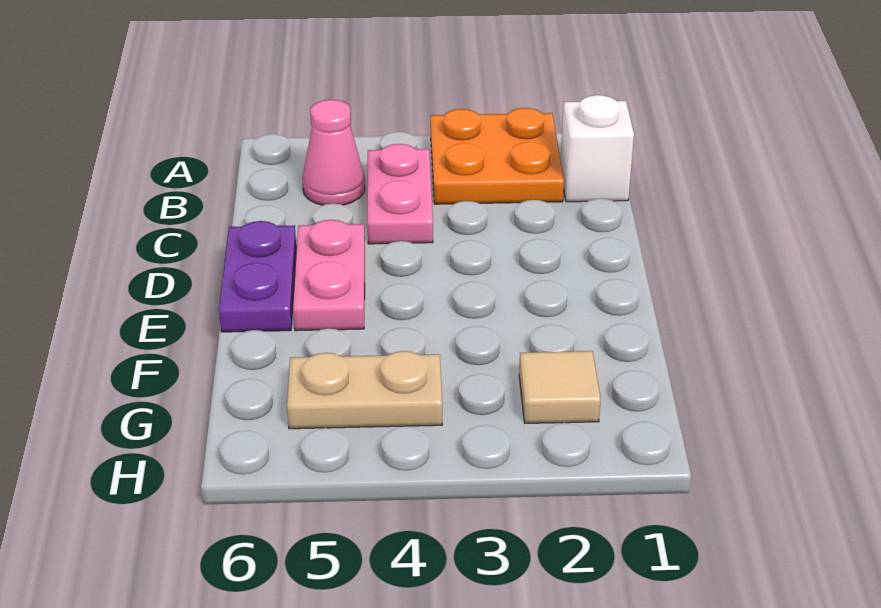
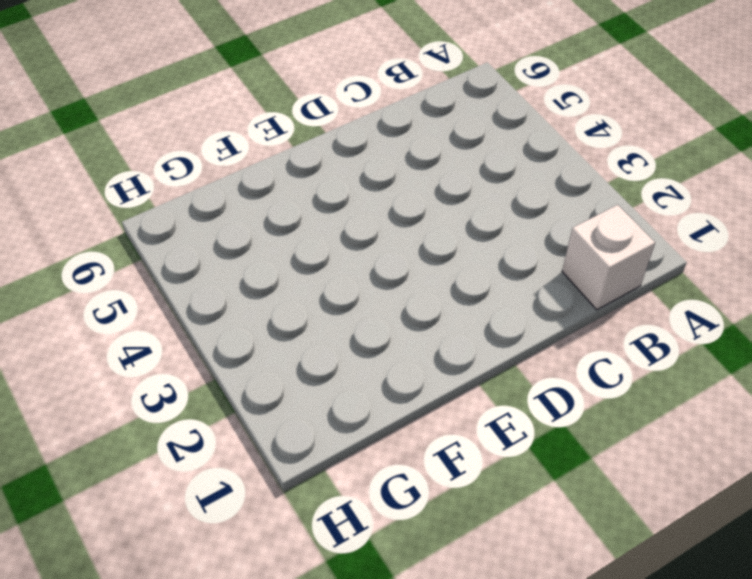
none -> orange 2x2 plate [431,108,564,204]
none -> pink 1x2 plate [367,144,433,244]

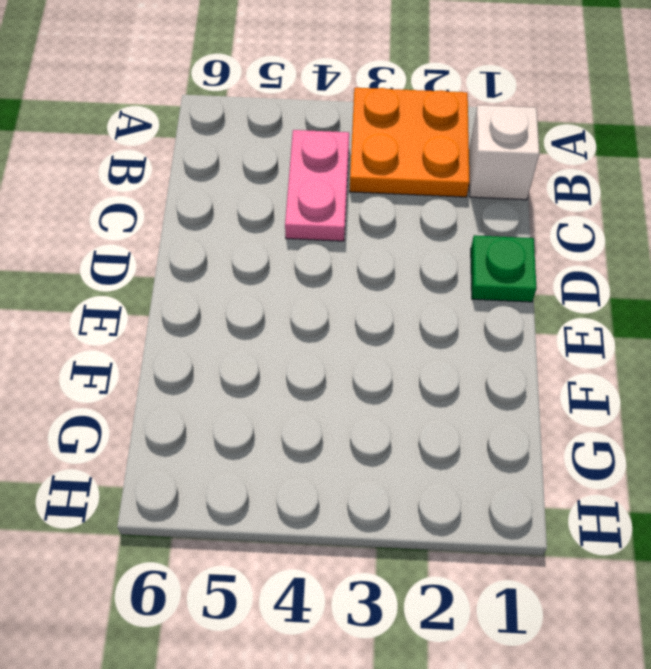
green 1x1 plate [471,235,537,302] -> none
none -> pink 1x1 cone [302,100,365,205]
none -> pink 1x2 plate [293,220,365,331]

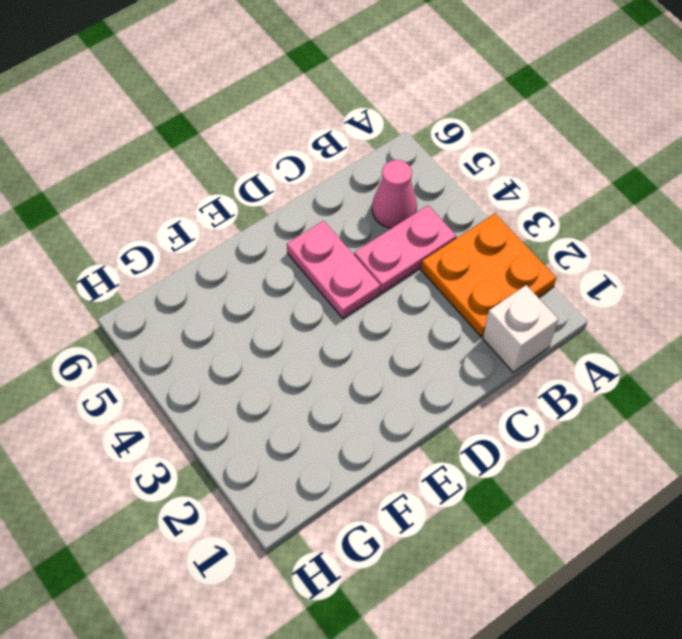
pink 1x2 plate [287,221,380,318] -> pink 1x2 plate turned to [293,220,365,331]
none -> purple 1x2 plate [219,221,296,332]
none -> tan 1x1 tile [519,351,601,423]

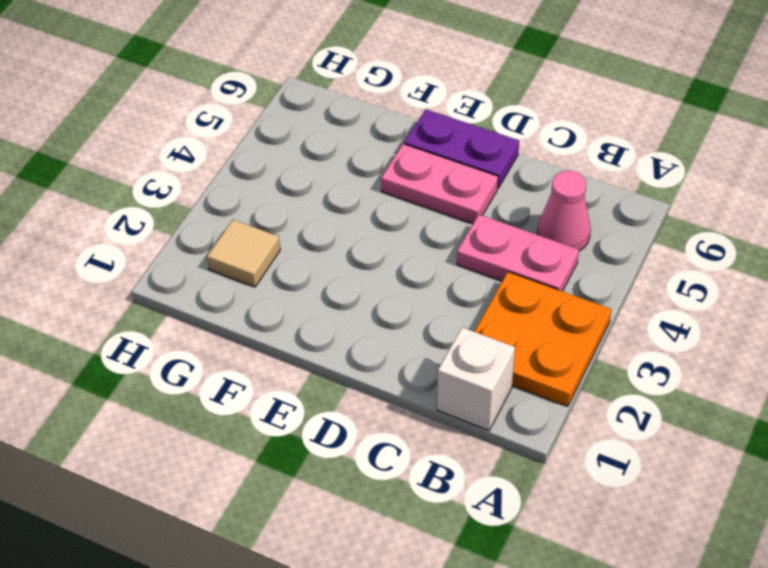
none -> tan 1x2 plate [287,351,442,429]

